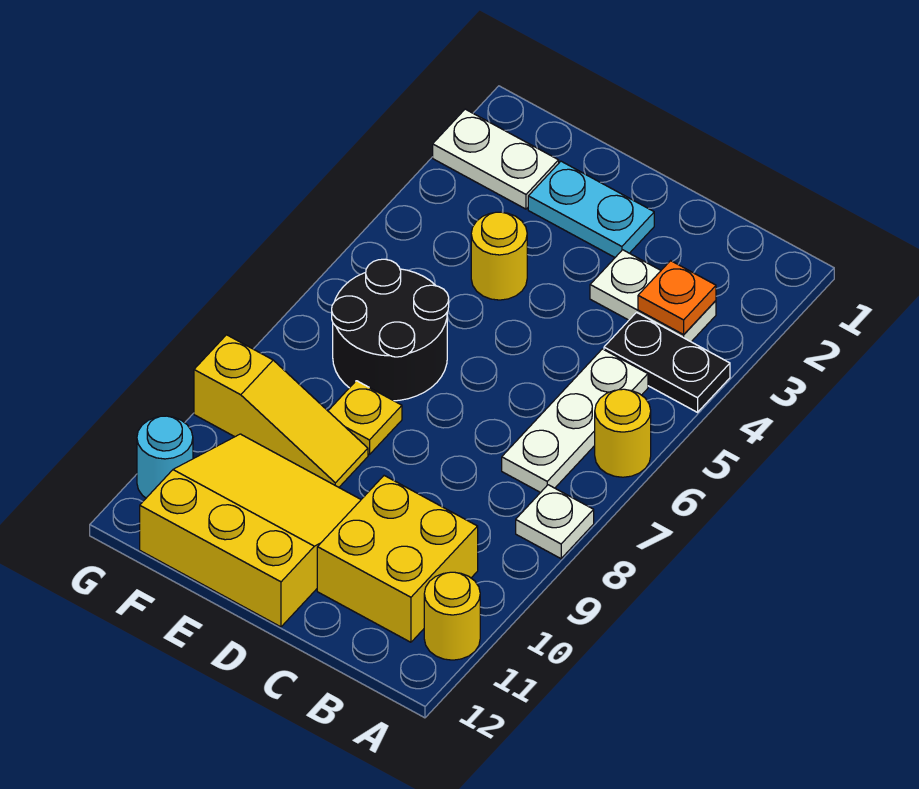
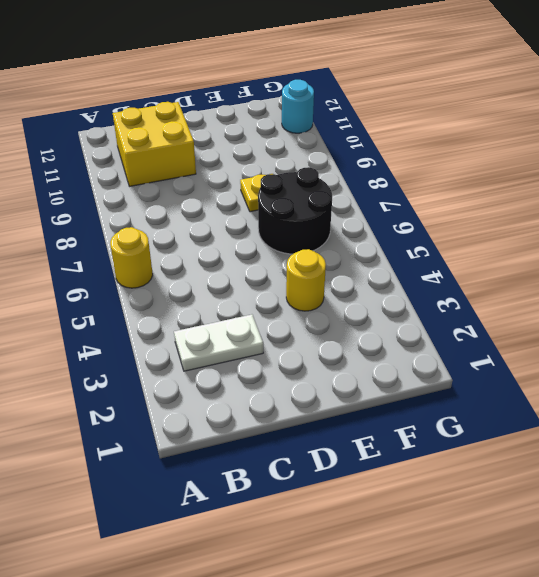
none -> black 1x2 plate [604,312,730,412]
none -> white 1x1 plate [516,485,594,559]
none -> yellow 1x1 round brick [424,572,480,660]

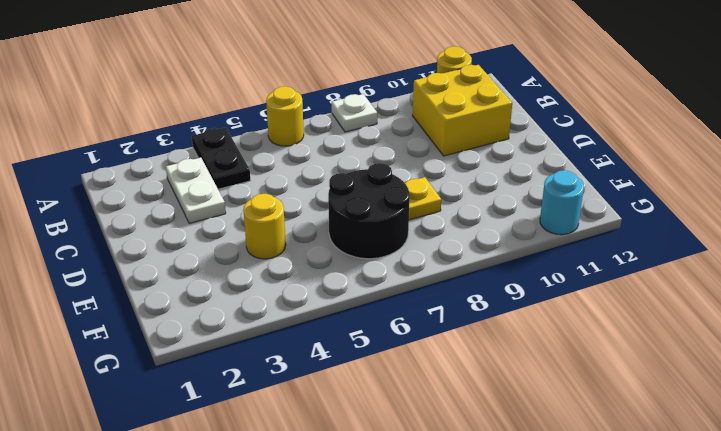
none -> white 1x3 plate [502,349,648,493]
none -> cyan 1x2 plate [528,161,654,257]
none -> yellow 3x3 slope [140,434,361,627]

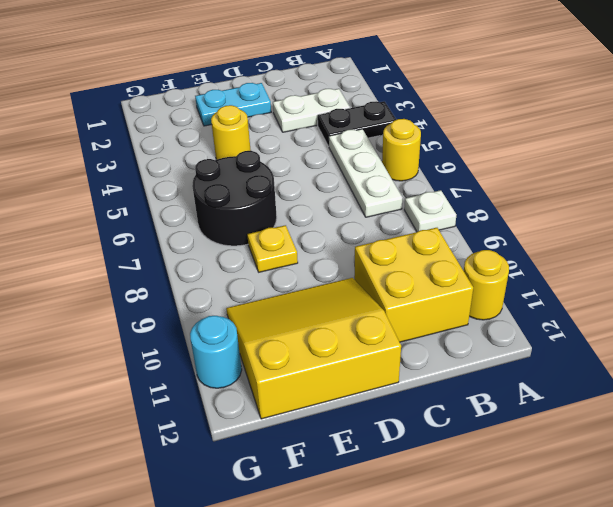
none -> yellow 1x3 slope [194,335,368,487]
none -> white 1x2 plate [433,109,559,209]
none -> orange 1x1 plate [638,261,716,335]

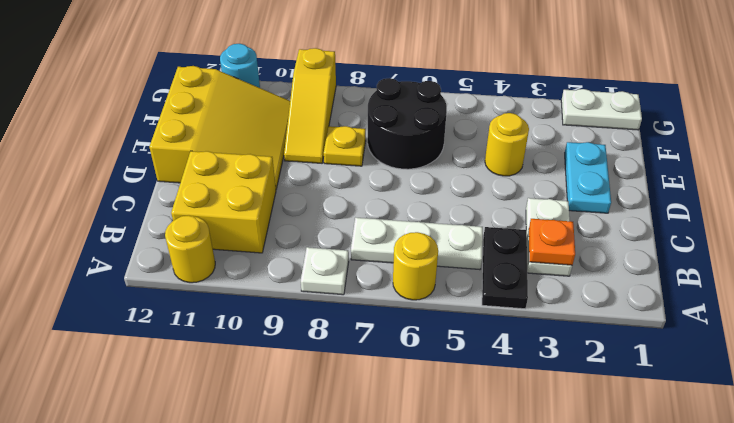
white 1x2 plate [561,89,642,130] -> white 1x2 plate turned to [433,109,559,209]

